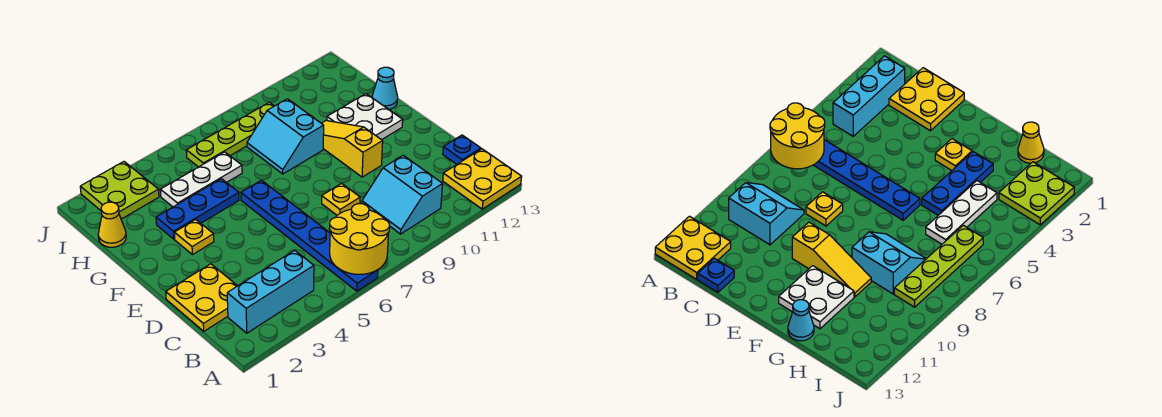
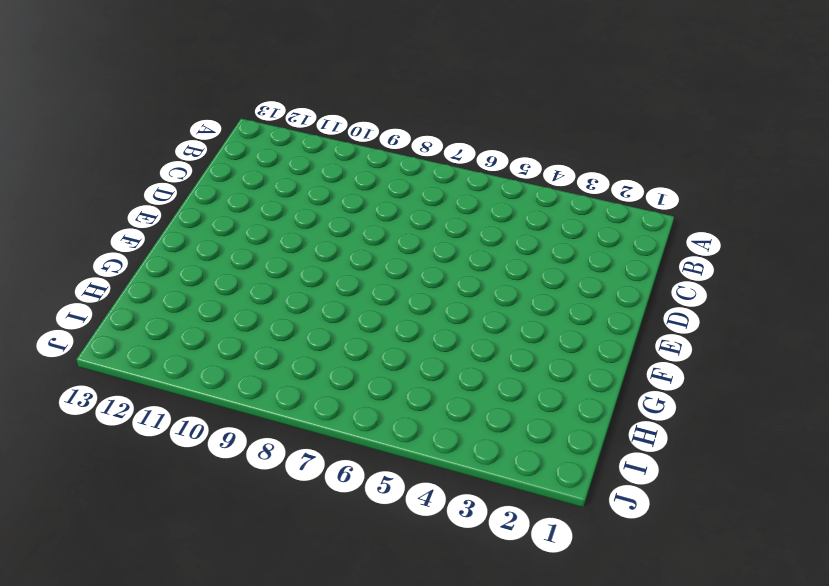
none -> blue 1x6 plate [241,180,378,291]
none -> yellow 2x2 plate [443,149,522,209]
none -> cyan 1x3 brick [227,250,314,333]

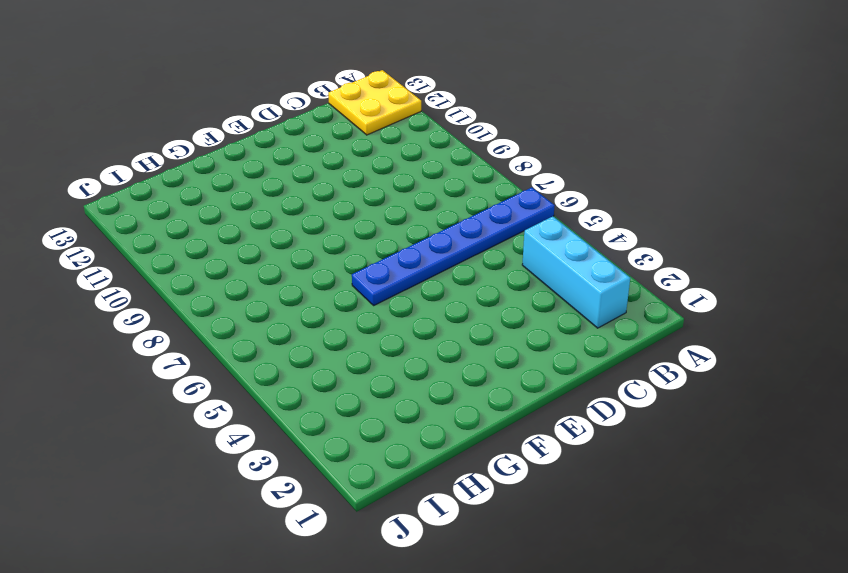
none -> cyan 2x2 slope [362,155,443,234]
none -> yellow 2x2 plate [166,264,237,331]
none -> blue 1x1 plate [443,135,481,164]

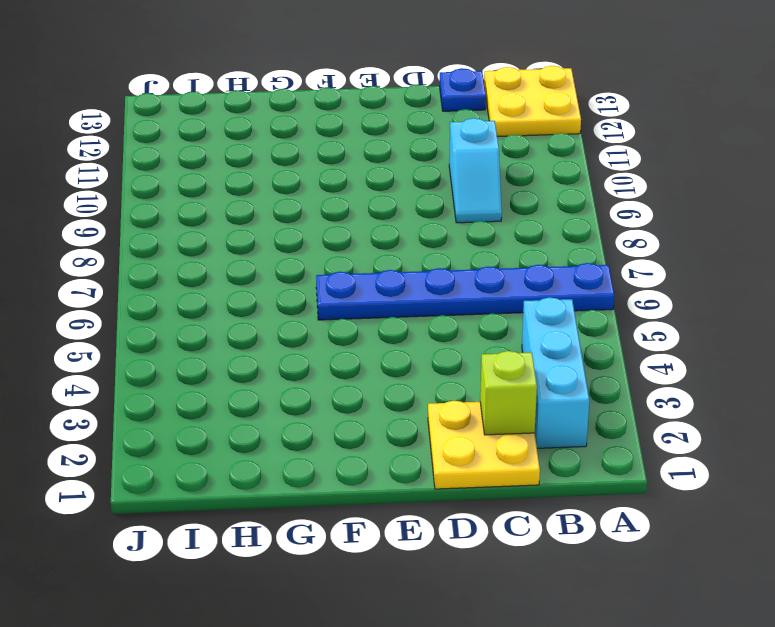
lime 1x1 brick [480,351,537,435] -> none
cyan 1x2 slope [449,118,502,223] -> cyan 2x2 slope [362,155,443,234]
none -> yellow 1x1 plate [322,183,360,215]
none -> yellow 1x3 slope [321,121,383,177]
none -> yellow 1x1 plate [174,219,214,255]

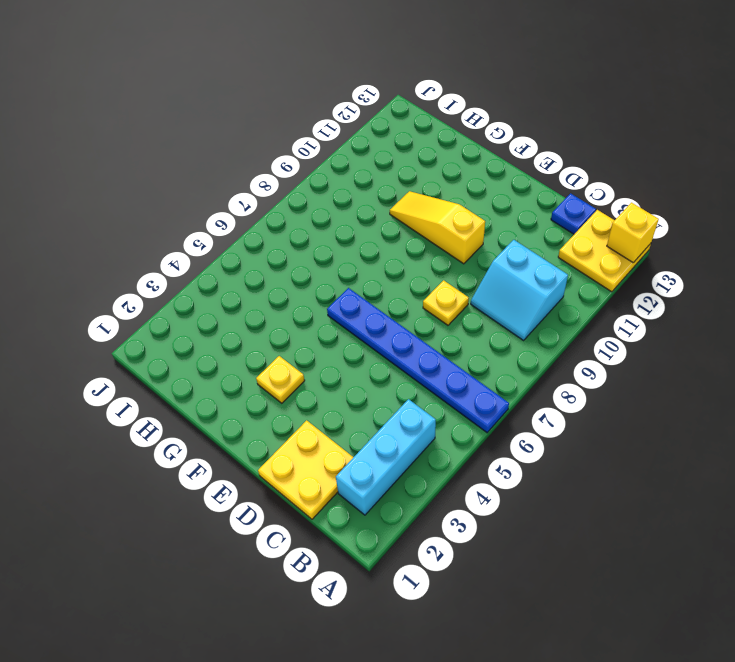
yellow 1x1 brick [607,202,659,263] -> none
none -> white 2x2 plate [327,94,403,140]
none -> blue 1x3 plate [156,179,239,239]
none -> cyan 2x2 slope [247,99,324,174]

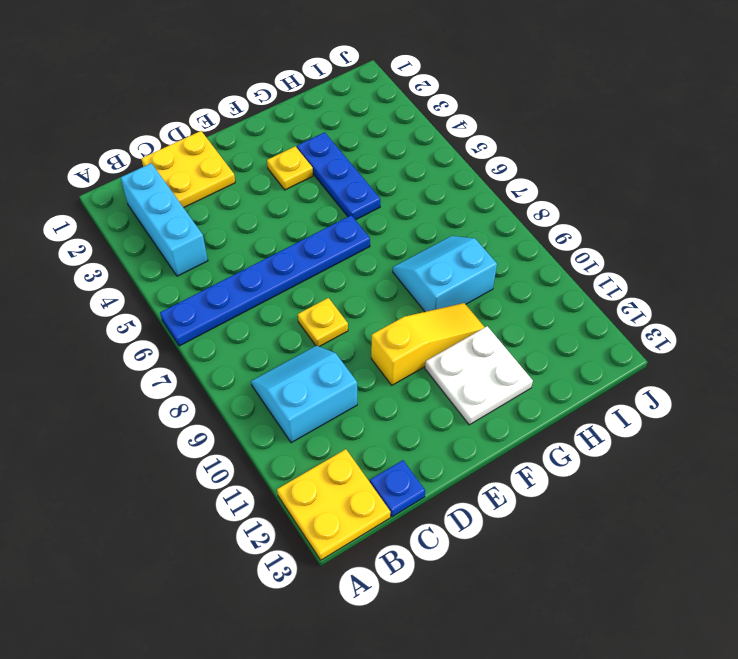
none -> cyan 1x1 cone [372,67,398,109]
none -> yellow 1x1 cone [98,202,126,247]
none -> white 1x3 plate [160,152,242,207]

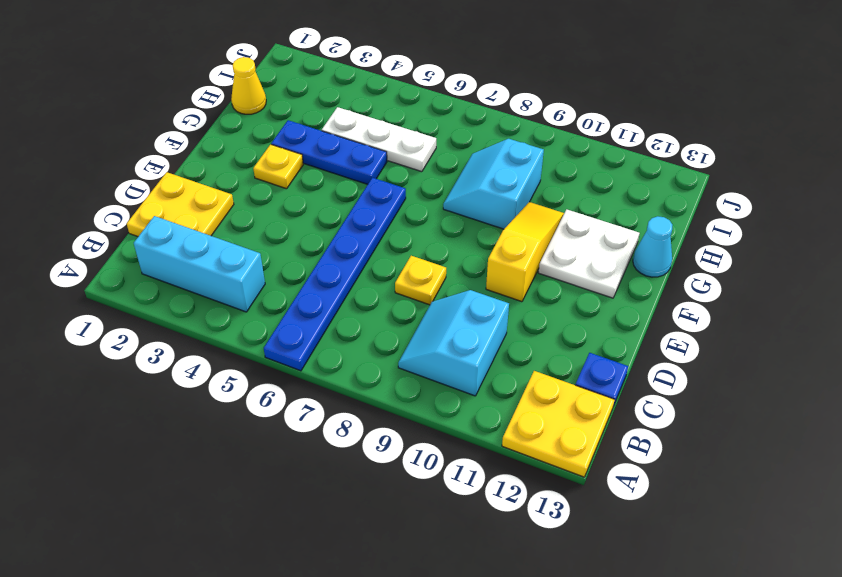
none -> lime 2x2 plate [80,162,159,219]
none -> lime 1x4 plate [186,102,274,167]
none -> yellow 2x2 round brick [329,204,390,274]

